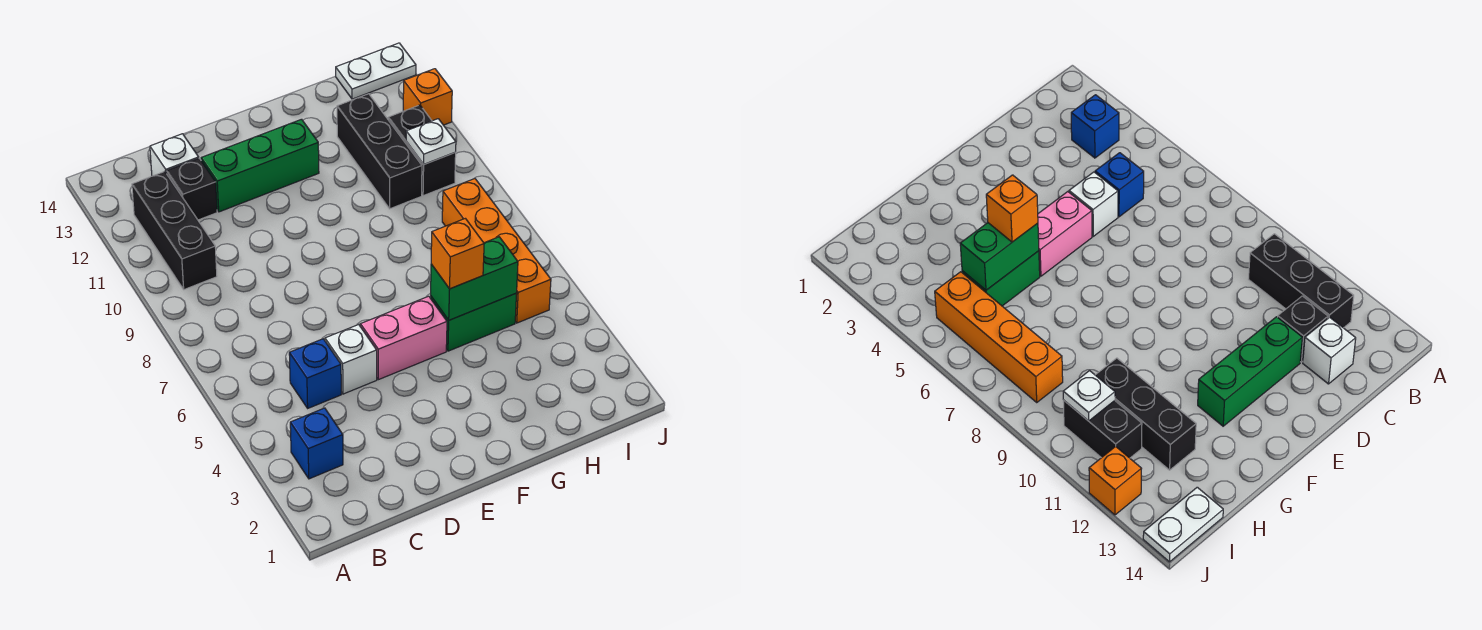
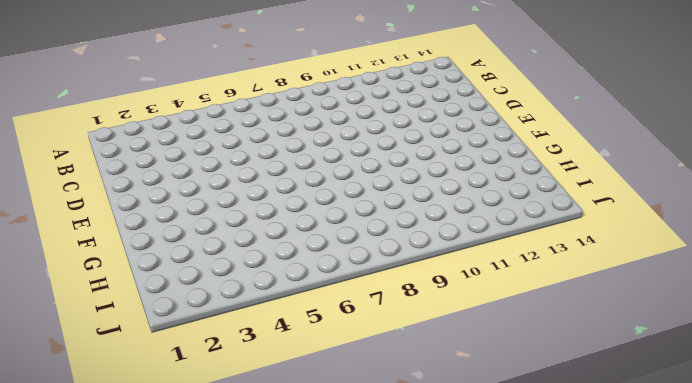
none -> blue 1x1 brick [290,408,343,479]
none -> black 1x3 brick [132,171,217,290]
none -> blue 1x1 brick [289,339,341,408]

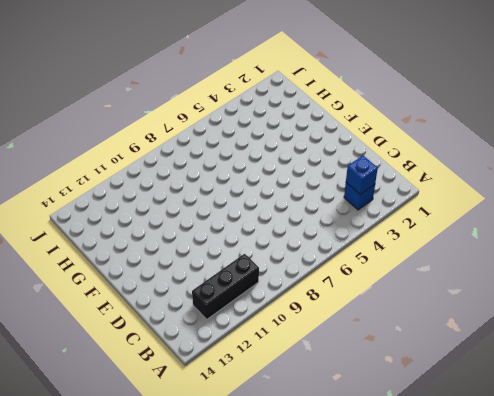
blue 1x1 brick [346,155,378,194] -> blue 1x1 brick moved to [289,339,341,408]
none -> black 1x1 brick [167,158,217,220]
none -> white 1x1 brick [150,134,199,176]
none -> white 1x1 brick [325,324,377,394]

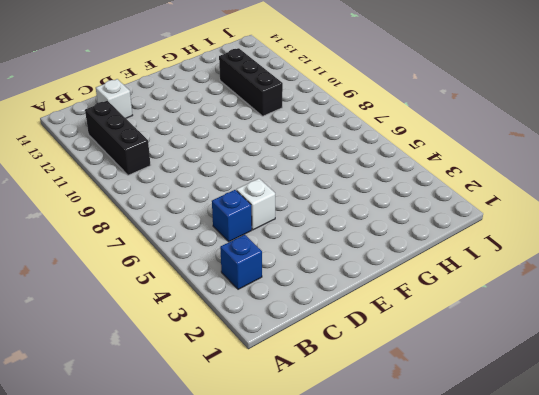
none -> black 1x1 brick [167,158,217,220]
none -> green 1x3 brick [201,119,319,212]
none -> pink 1x2 brick [360,296,447,380]

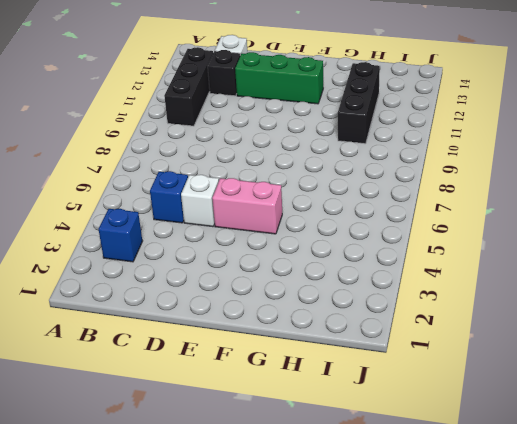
none -> green 1x2 brick [431,293,517,351]
none -> orange 1x4 brick [442,178,551,323]
none -> black 1x2 brick [388,105,456,196]

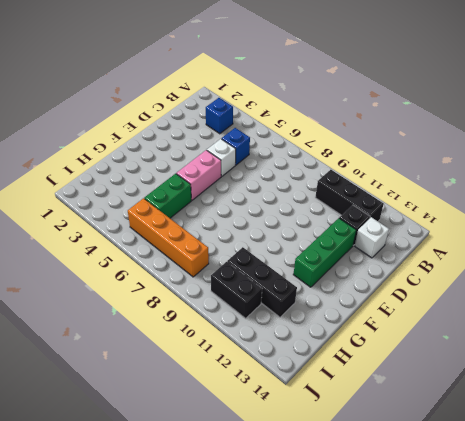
none -> white 1x2 plate [336,43,416,99]
none -> orange 1x1 brick [403,69,452,125]
none -> green 1x2 brick [431,237,518,320]

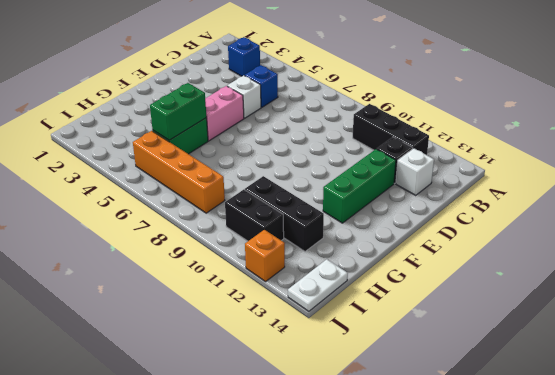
none -> white 1x1 plate [406,119,456,164]
none -> orange 1x1 brick [431,218,484,289]

